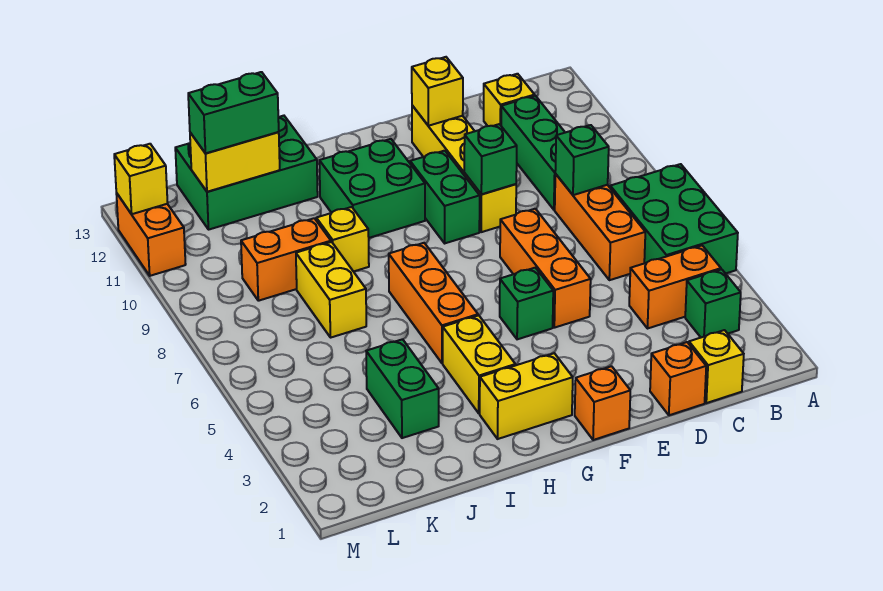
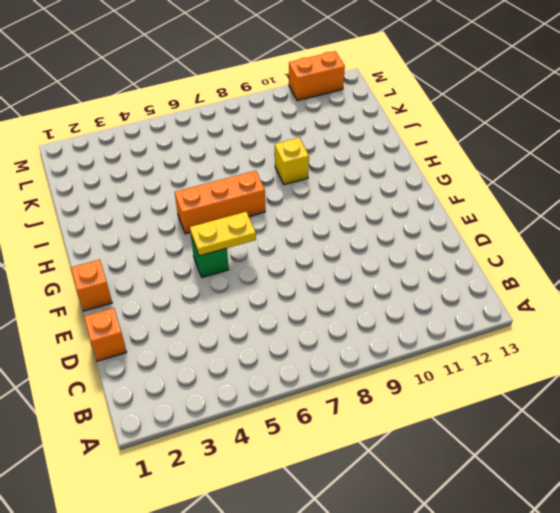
yellow 1x2 plate [190,212,256,256] -> none
none -> green 2x3 brick [610,164,738,274]
none -> green 1x1 brick [685,269,741,337]
none -> orange 1x2 brick [629,246,721,329]

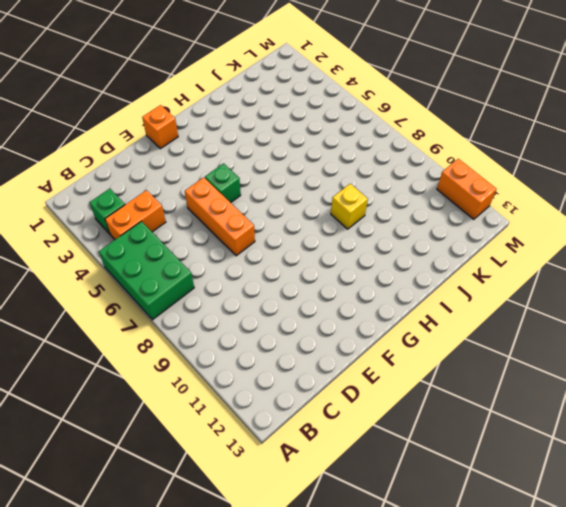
none -> yellow 1x1 brick [689,330,744,403]
none -> orange 1x3 brick [555,174,645,280]
none -> green 1x3 brick [501,96,565,210]

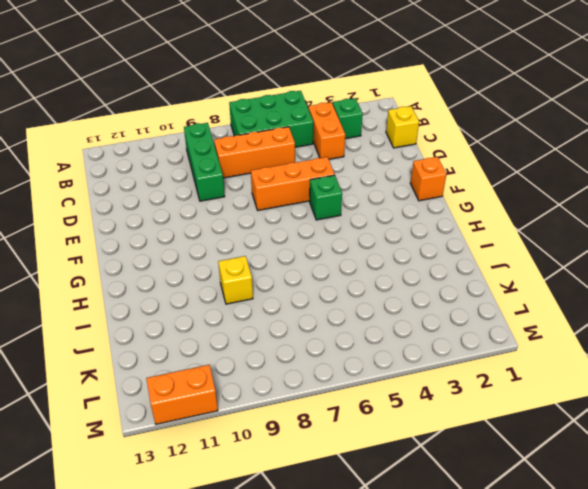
green 1x3 brick [184,123,225,201] -> green 1x3 brick turned to [501,96,565,210]
none -> yellow 1x1 brick [484,74,535,126]
none -> orange 1x1 brick [650,342,706,415]
none -> yellow 1x4 brick [412,105,516,232]

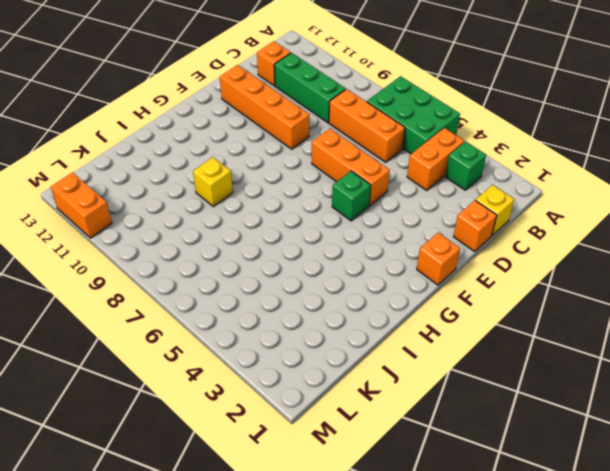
orange 1x1 brick [257,41,291,86] -> yellow 1x1 brick [484,74,535,126]
orange 1x4 brick [220,65,309,149] -> yellow 1x4 brick [412,105,516,232]
none -> green 1x2 brick [410,151,480,243]
none -> yellow 1x2 brick [480,353,573,439]
none -> green 2x2 brick [319,139,425,238]

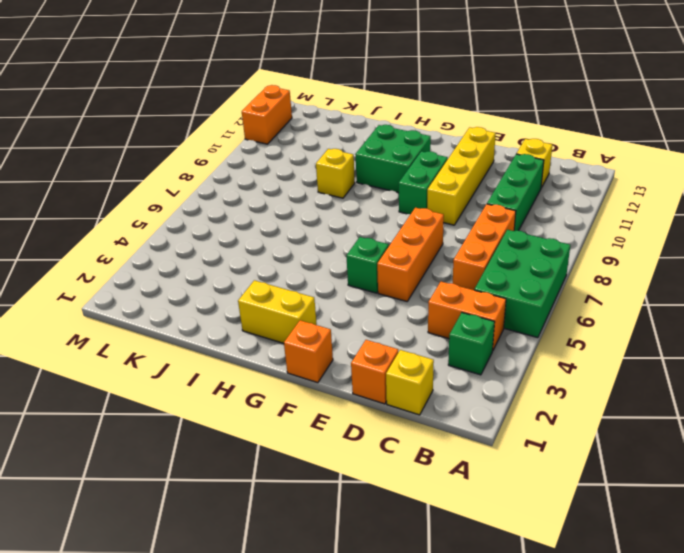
none -> yellow 1x2 brick [443,315,515,413]
none -> orange 1x3 brick [389,243,478,363]
none -> green 2x3 brick [175,116,318,230]

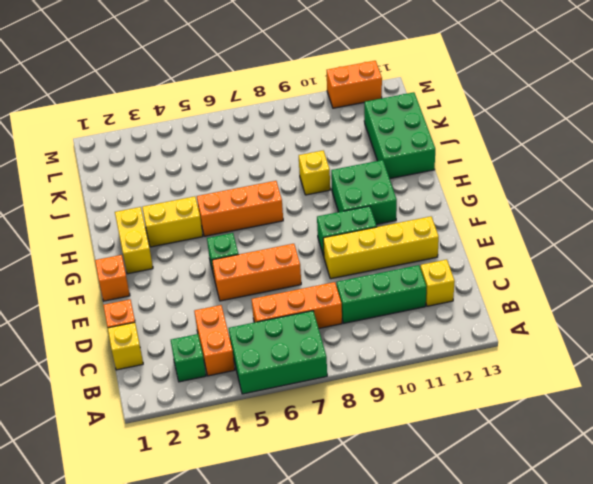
none -> green 1x2 brick [366,339,439,438]
none -> yellow 1x2 brick [296,242,366,338]
none -> orange 1x2 brick [241,218,331,301]

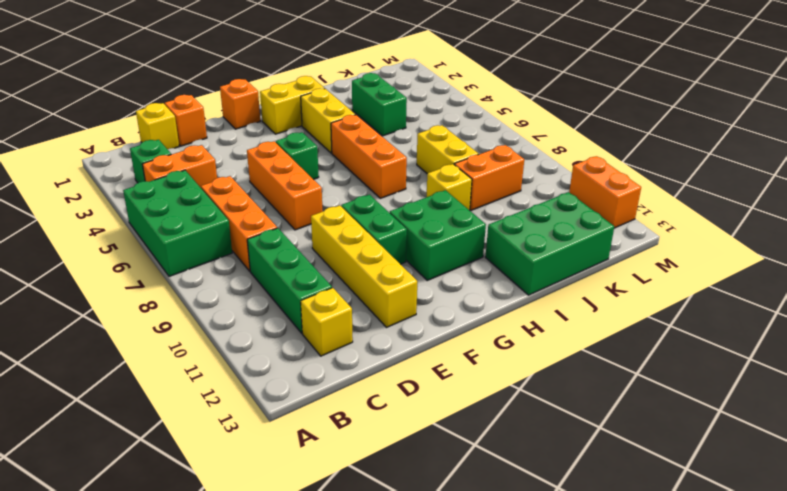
none -> green 1x1 brick [555,125,609,195]
none -> green 1x1 brick [464,124,517,194]
none -> yellow 1x1 brick [412,57,463,126]

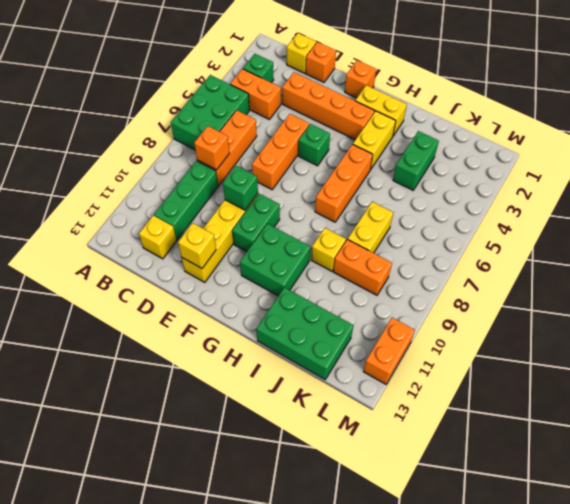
orange 1x1 brick [194,126,229,170] -> green 1x1 brick [555,125,609,195]
orange 1x4 brick [282,72,375,140] -> none
none -> yellow 1x2 brick [190,132,280,192]
none -> yellow 1x1 brick [114,144,168,214]
none -> green 1x2 brick [188,72,279,154]

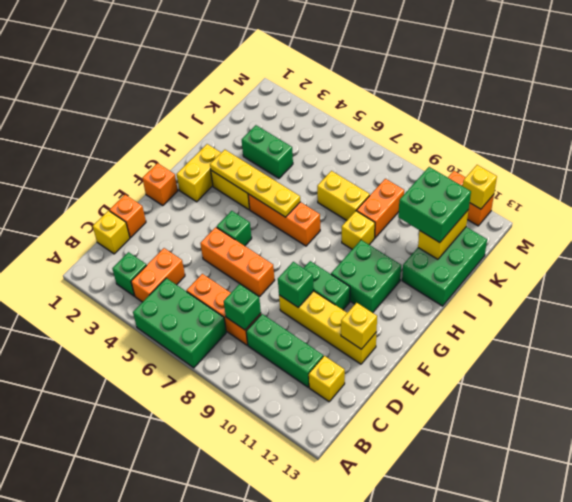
yellow 1x4 plate [210,150,300,217] -> none
green 2x2 brick [398,167,471,243] -> green 1x2 brick [188,72,279,154]

